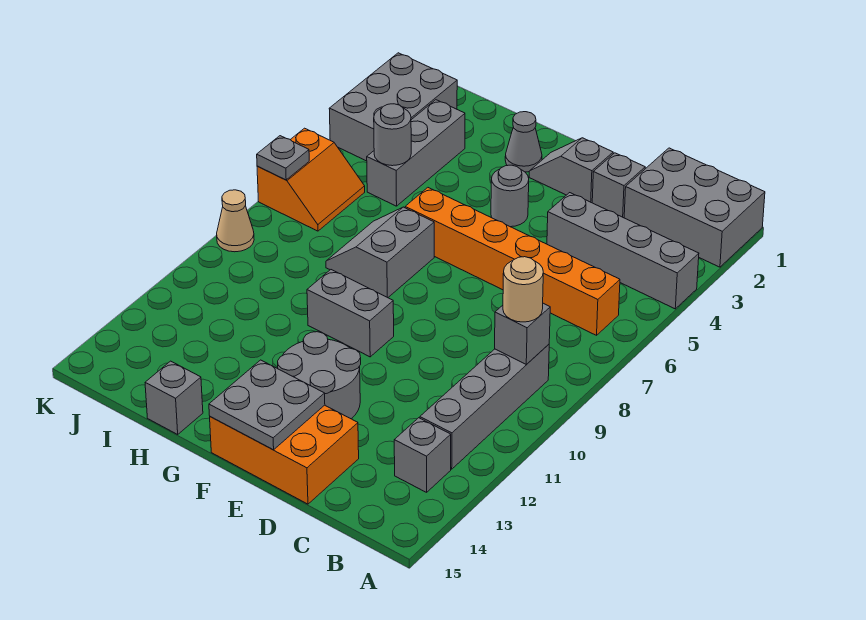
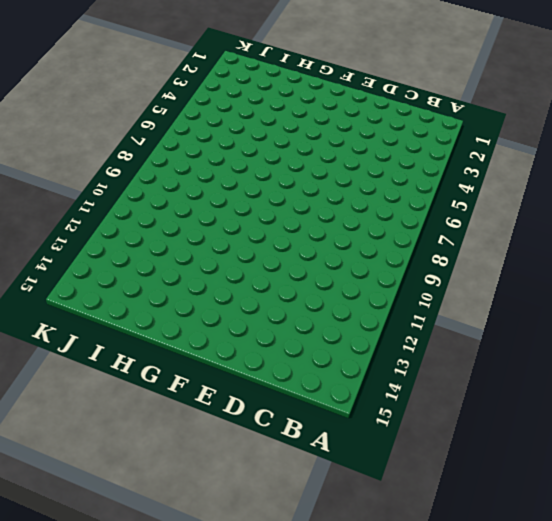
none -> grey 2x3 brick [624,148,765,267]
none -> grey 1x4 brick [547,193,699,309]
none -> orange 1x6 brick [405,188,620,335]

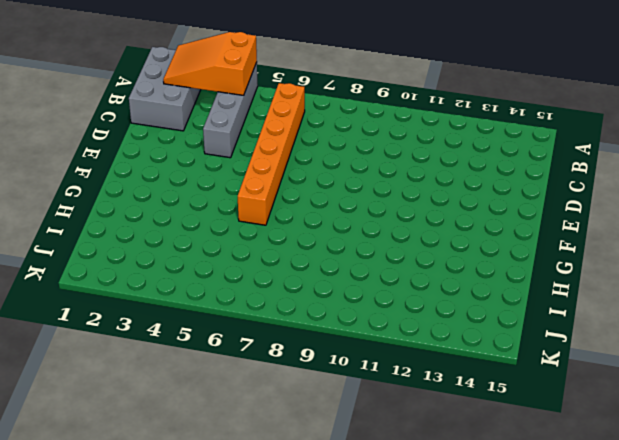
orange 2x3 slope [163,32,257,96] -> none
none -> grey 1x4 brick [420,344,549,469]
none -> grey 1x1 brick [394,418,451,492]
none -> grey 1x1 brick [592,153,645,218]

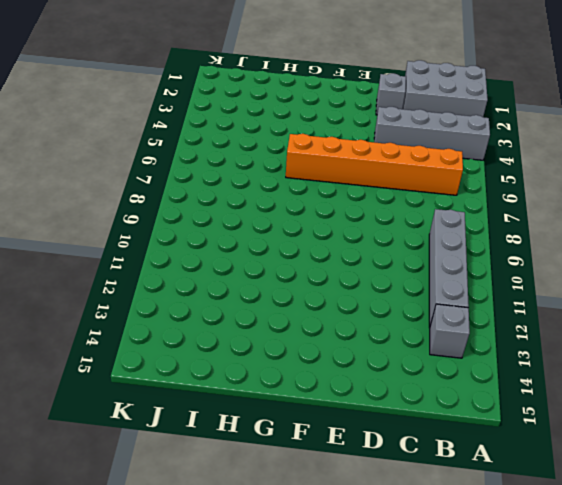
none -> orange 2x3 brick [210,405,359,504]
none -> grey 1x2 slope [529,138,613,203]
none -> grey 2x2 round brick [278,332,361,419]

